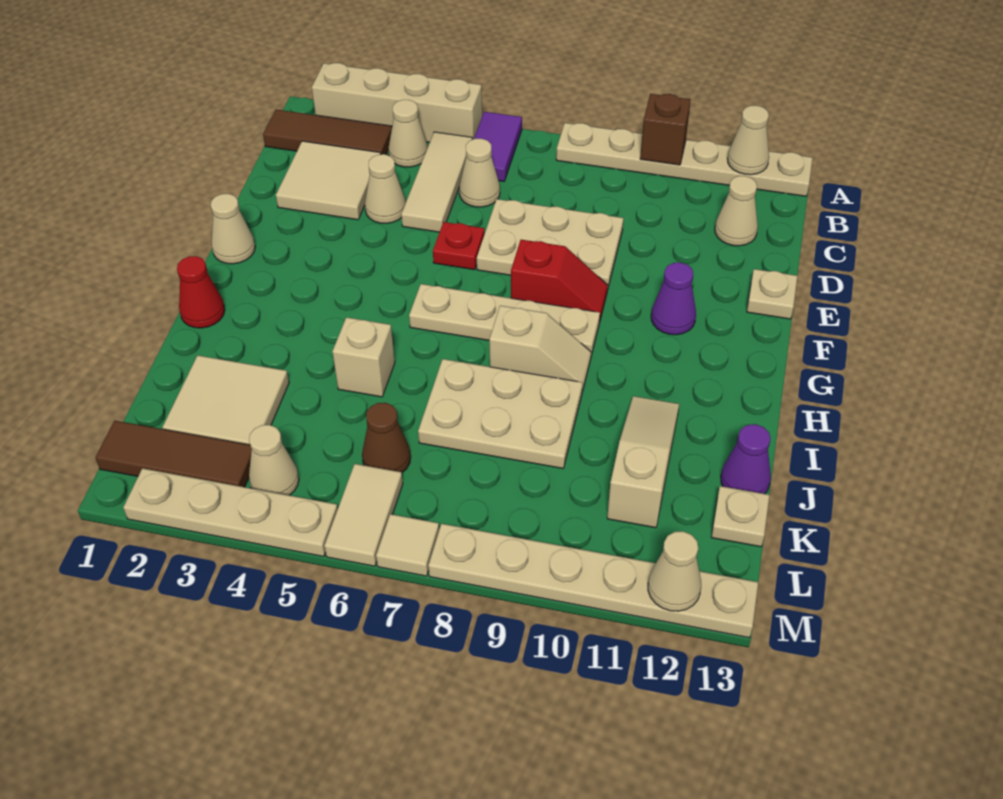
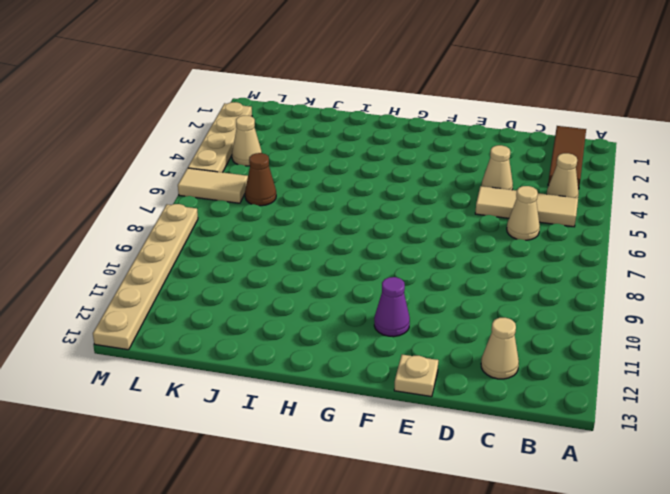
none -> tan 1x4 brick [312,63,482,142]
none -> purple 1x2 tile [474,112,522,181]
none -> tan 1x6 plate [556,123,813,196]
none -> tan 2x2 tile [276,141,381,220]

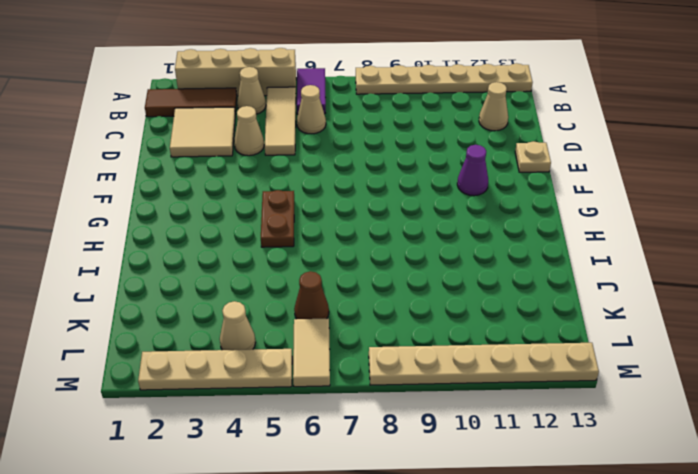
brown 1x2 plate [261,190,294,247] -> none
none -> tan 2x3 plate [477,199,623,287]
none -> red 1x1 plate [433,222,485,270]
none -> tan 1x1 cone [211,194,255,264]
none -> red 1x2 slope [511,240,608,323]

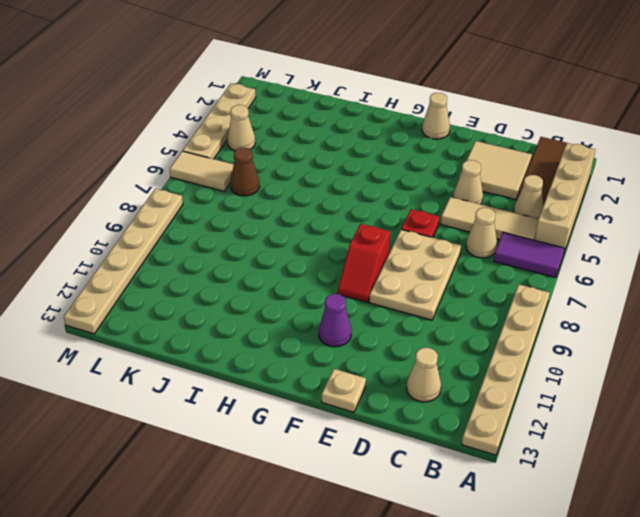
none -> tan 1x4 plate [409,284,600,356]
none -> red 1x1 cone [177,256,225,328]
none -> tan 1x2 slope [489,306,591,392]
none -> tan 1x1 brick [332,317,395,397]

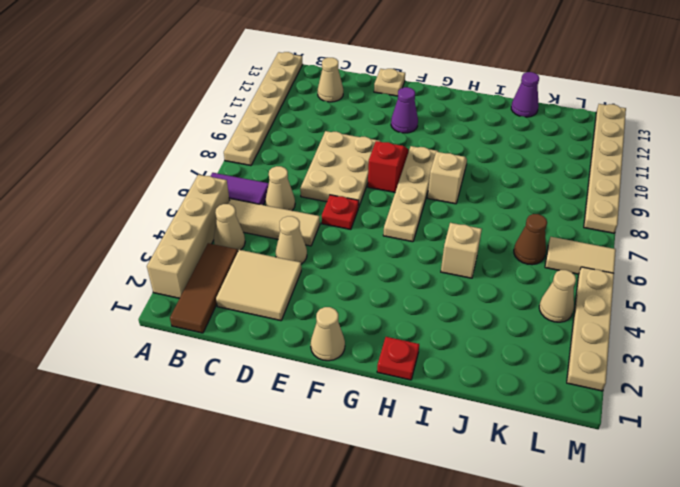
red 1x1 plate [377,337,419,380] -> red 1x1 cone [177,256,225,328]
none -> tan 2x3 plate [418,359,583,468]
none -> tan 1x3 slope [607,396,679,528]
none -> tan 2x2 tile [162,355,289,445]
none -> tan 1x1 plate [711,486,769,547]

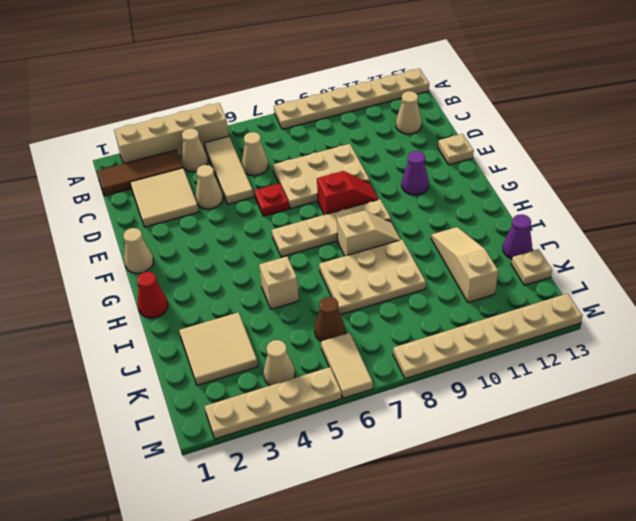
none -> purple 1x2 tile [474,112,522,181]
none -> brown 1x3 tile [95,421,252,487]
none -> tan 1x1 tile [376,514,439,576]
none -> brown 1x1 brick [640,94,691,165]

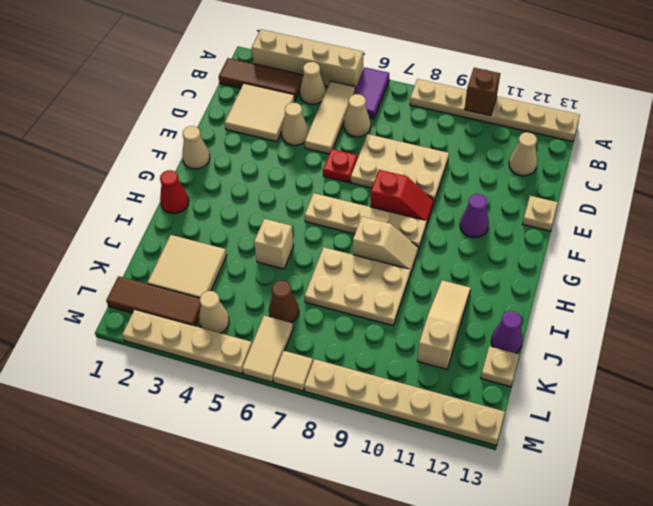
none -> tan 1x1 cone [727,106,769,175]
none -> tan 1x1 cone [648,531,701,611]

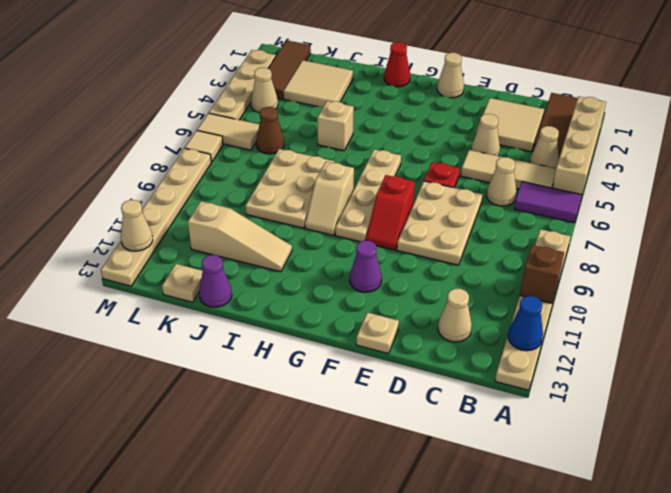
blue 1x1 cone [508,296,543,351] -> tan 1x1 cone [727,106,769,175]

